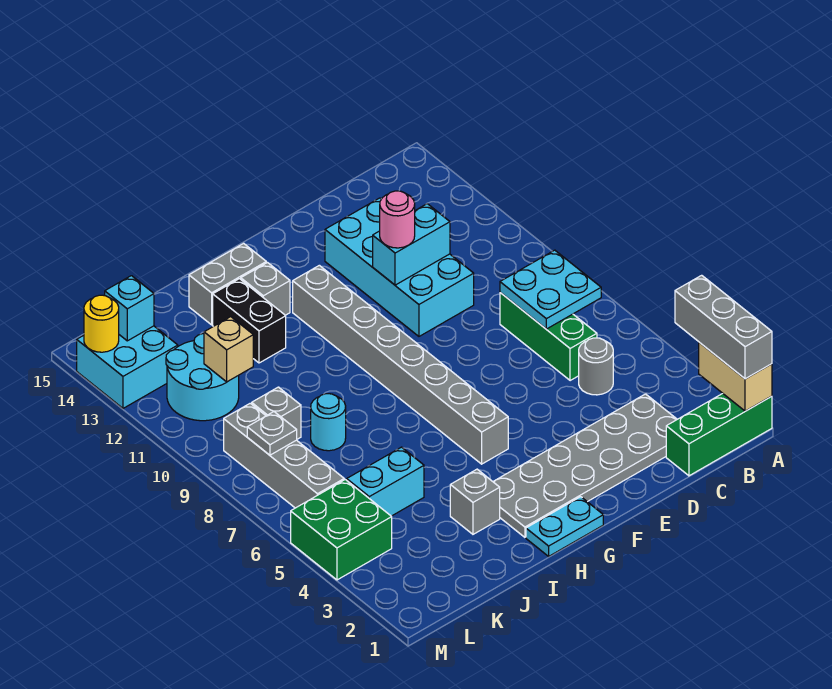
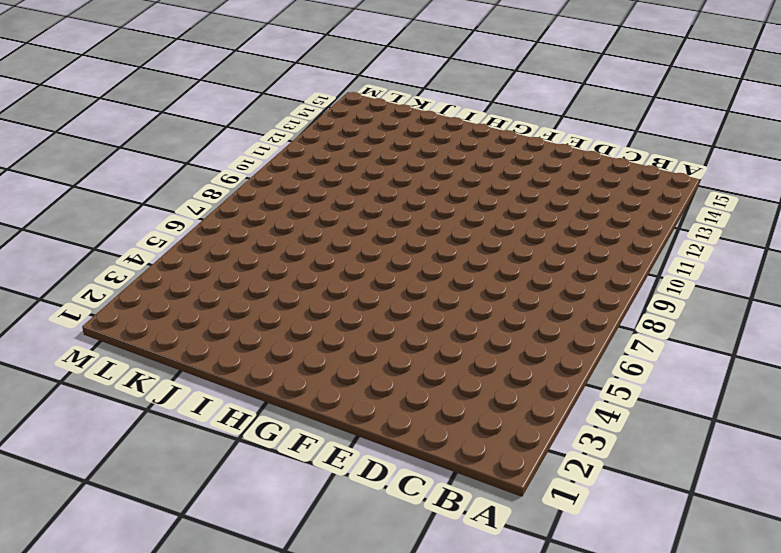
none -> green 1x3 brick [666,393,772,476]
none -> grey 2x6 plate [493,394,677,537]
none -> grey 1x1 round brick [579,338,613,395]

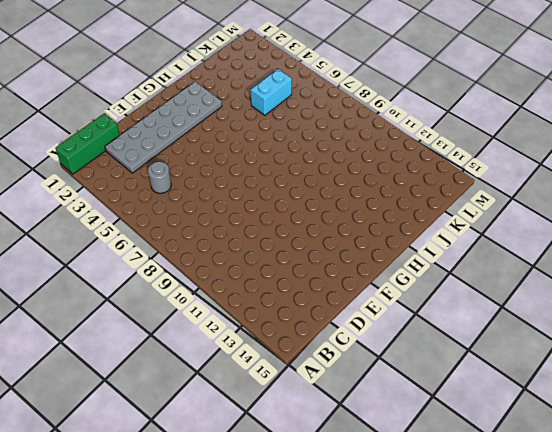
none -> green 1x3 brick [500,293,597,381]
none -> cyan 2x4 brick [325,198,474,336]
none -> cyan 1x2 plate [526,497,603,556]

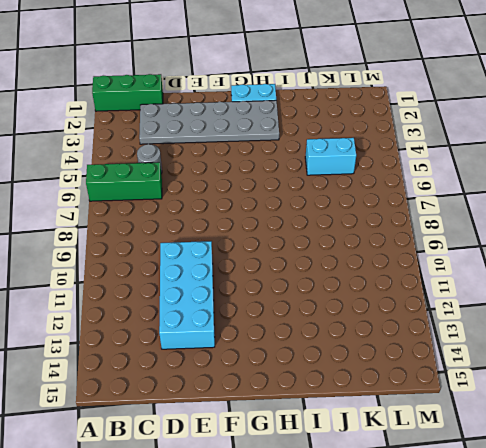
green 1x3 brick [86,162,162,201] -> green 1x3 brick turned to [500,293,597,381]
none -> grey 1x8 brick [293,265,508,464]
none -> grey 1x1 brick [241,263,290,315]
none -> grey 1x2 brick [189,243,266,325]

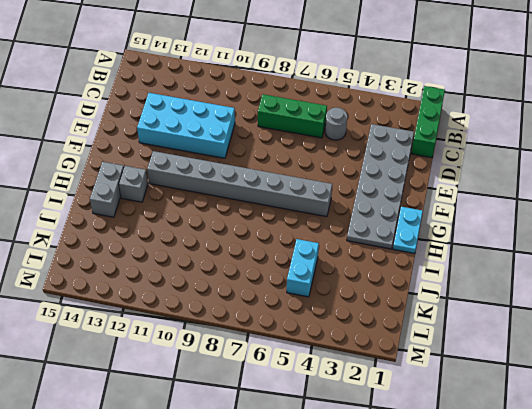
none -> grey 1x1 brick [450,469,500,534]
none -> black 1x2 brick [213,279,286,363]
none -> cyan 1x1 round brick [311,394,346,451]

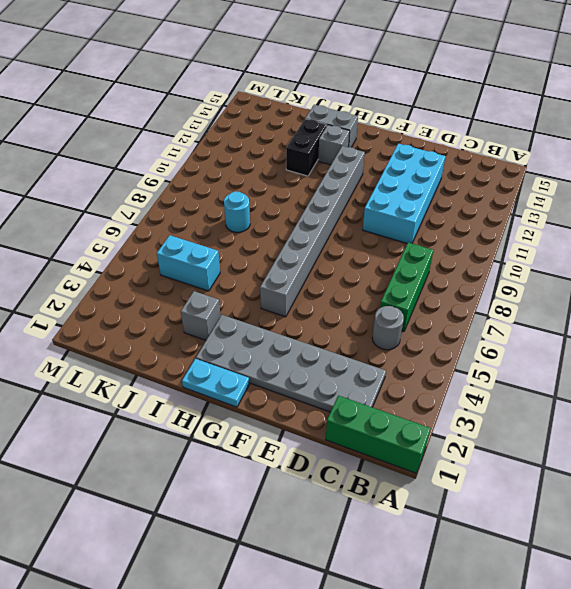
none -> grey 1x1 brick [252,387,301,439]
none -> cyan 2x2 round brick [166,334,239,421]
none -> green 2x2 brick [291,480,392,580]

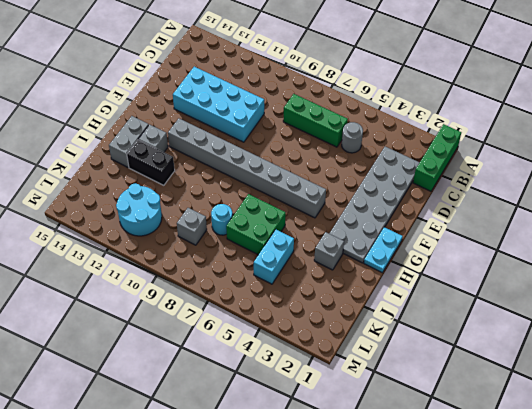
green 2x2 brick [226,194,286,255] -> green 2x2 brick moved to [291,480,392,580]
none -> grey 1x4 brick [224,403,344,508]
none -> cyan 2x2 brick [77,326,178,408]
none -> tan 1x2 brick [699,342,772,411]

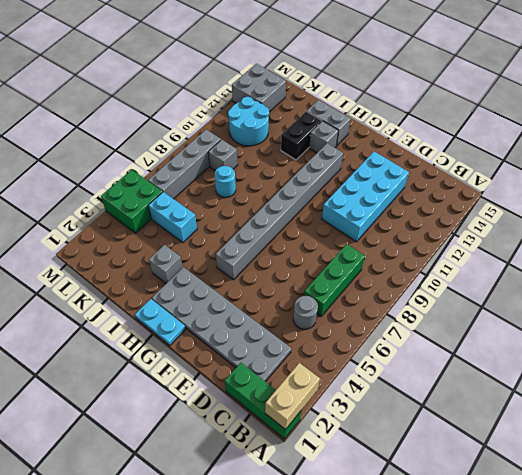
grey 2x2 brick [232,64,286,112] -> cyan 2x2 brick [77,326,178,408]
none -> cyan 2x2 plate [500,250,601,329]
none -> cyan 1x2 brick [373,204,450,285]
none -> tan 1x1 brick [204,317,253,382]

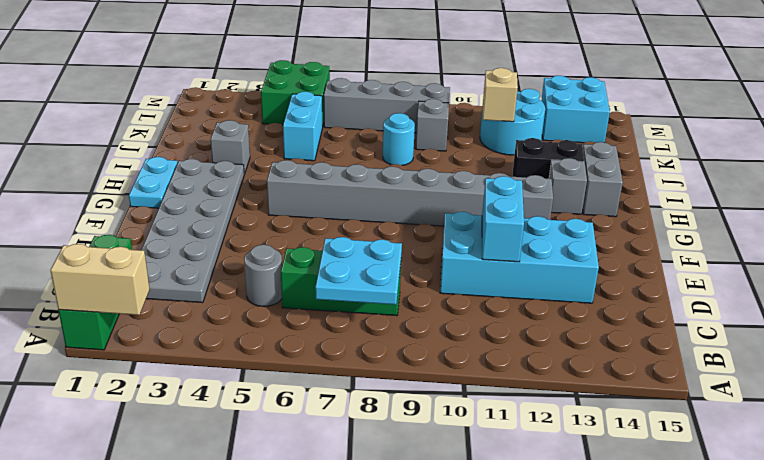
none -> grey 1x1 plate [247,412,297,455]
none -> cyan 1x1 brick [105,276,154,341]
none -> yellow 1x1 round brick [84,295,119,352]

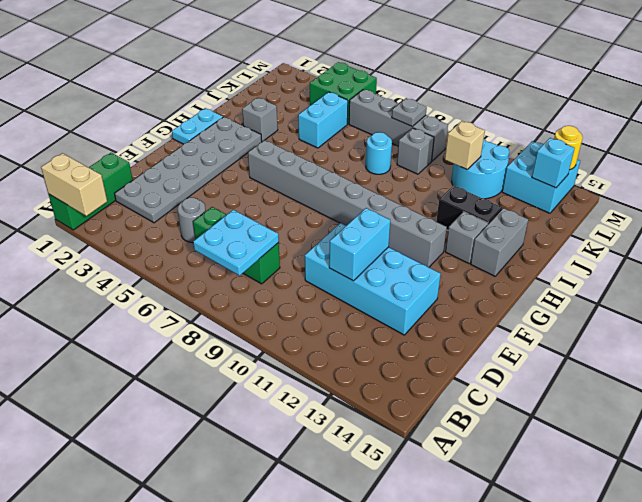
none -> grey 1x3 brick [675,275,772,379]
none -> pink 1x1 round brick [380,191,415,248]

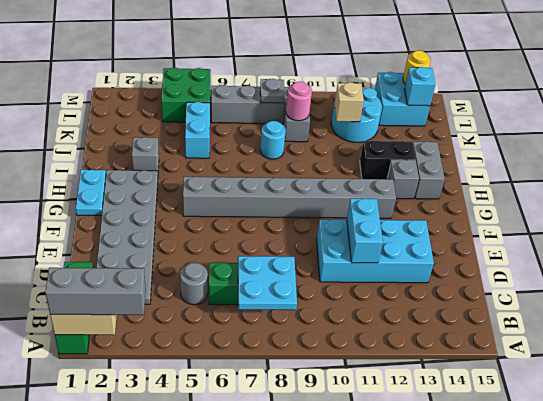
pink 1x1 round brick [286,82,312,121] -> pink 1x1 round brick moved to [380,191,415,248]

